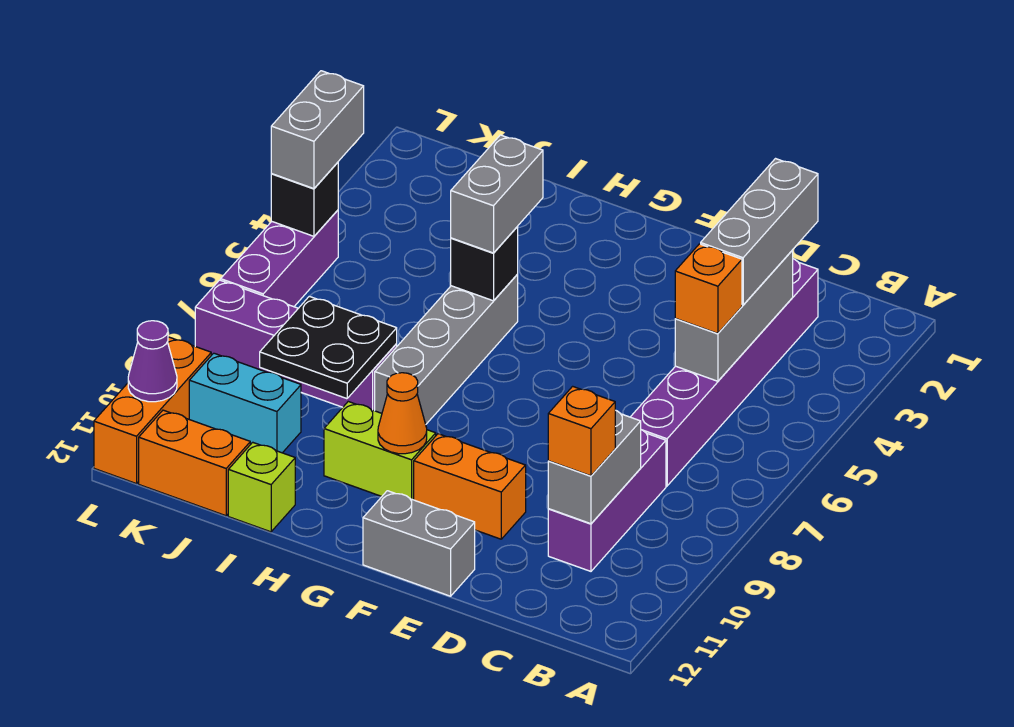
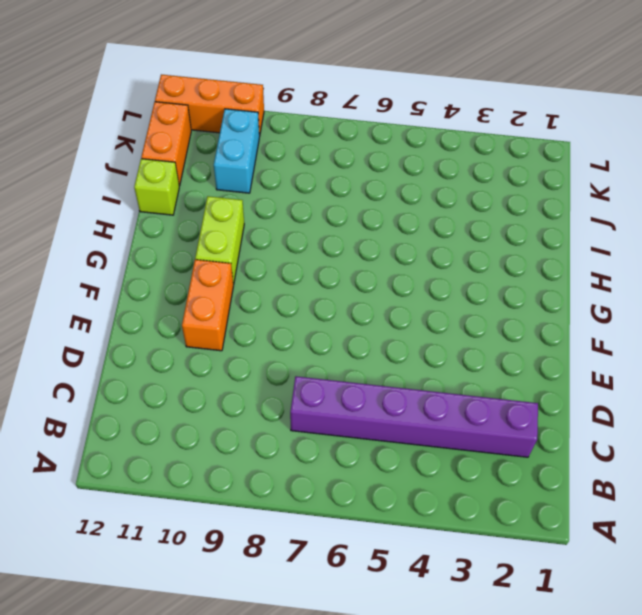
none -> purple 1x3 brick [548,430,666,571]
none -> grey 1x2 brick [363,491,475,596]
none -> grey 1x4 brick [375,275,518,424]

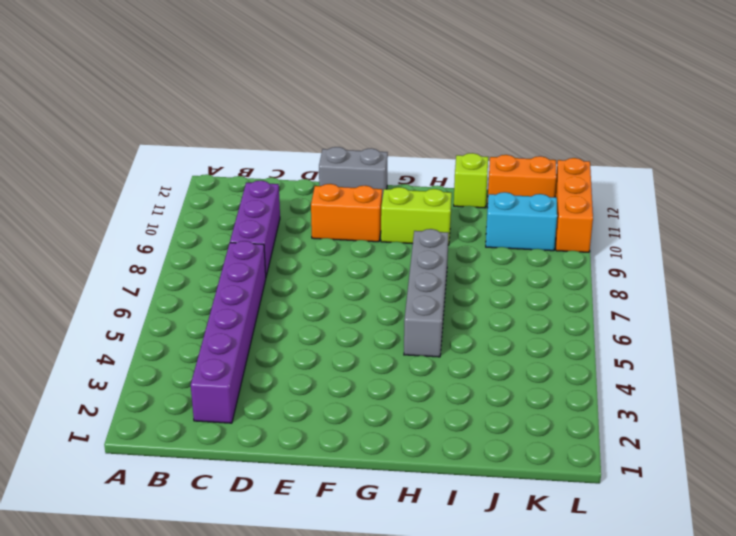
none -> purple 1x4 brick [195,280,397,411]
none -> purple 1x3 brick [221,210,338,307]
none -> grey 1x3 brick [675,250,793,381]

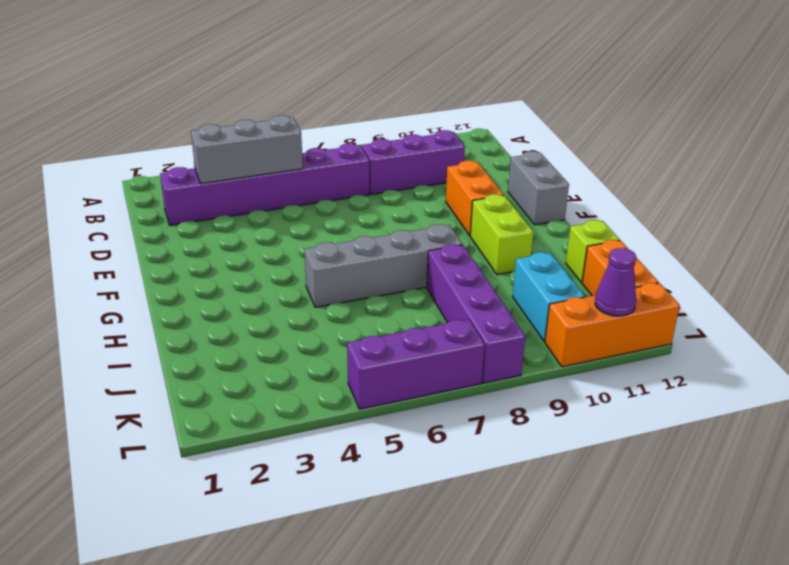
none -> grey 1x2 brick [548,410,641,524]
none -> orange 1x1 cone [378,373,427,454]
none -> black 1x1 brick [451,227,518,301]

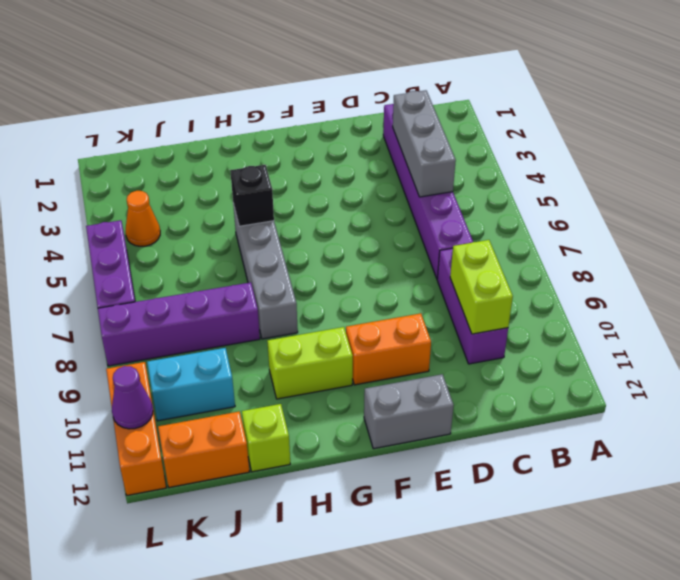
lime 1x2 brick [450,240,513,334] -> grey 1x2 brick [548,410,641,524]
orange 1x1 cone [125,191,160,246] -> orange 1x1 cone moved to [378,373,427,454]
none -> black 2x2 plate [260,296,397,399]
none -> black 1x1 brick [271,162,338,236]
none -> grey 1x3 brick [701,159,818,305]

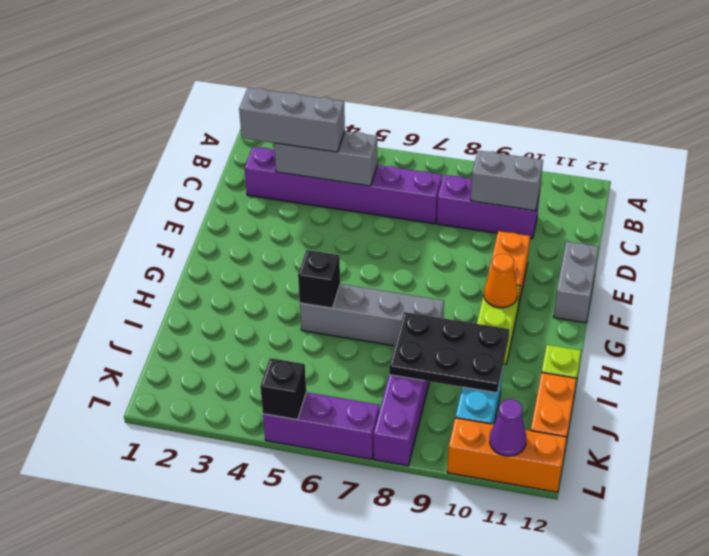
black 2x3 plate [389,312,510,393] -> black 2x2 plate [260,296,397,399]
none -> orange 1x1 brick [675,244,742,334]
none -> orange 1x1 brick [548,386,615,476]
none -> grey 1x2 brick [451,135,543,253]

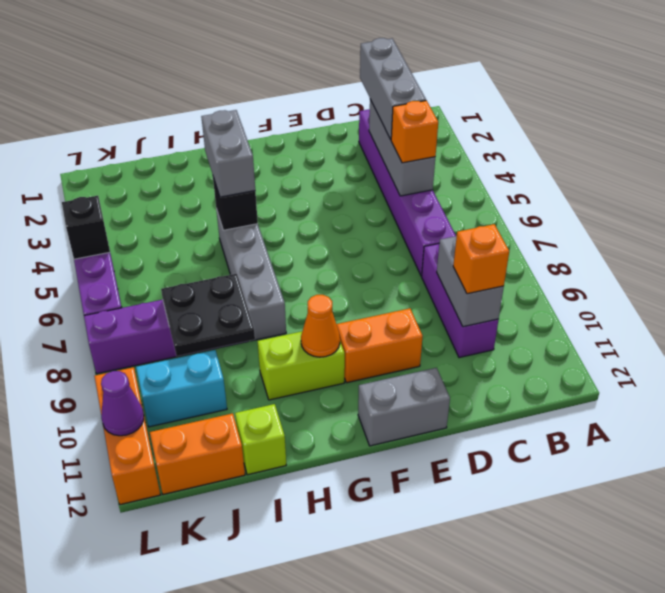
none -> grey 1x2 brick [271,71,364,189]

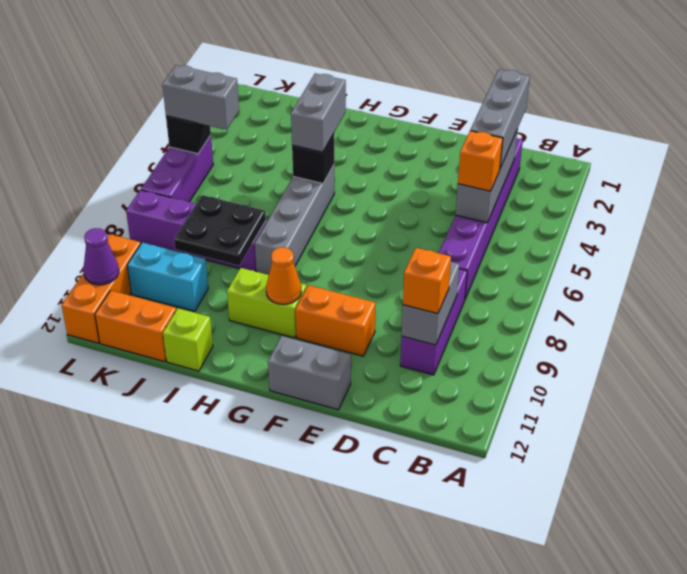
grey 1x2 brick [162,65,239,130] -> grey 1x2 brick turned to [271,71,364,189]

